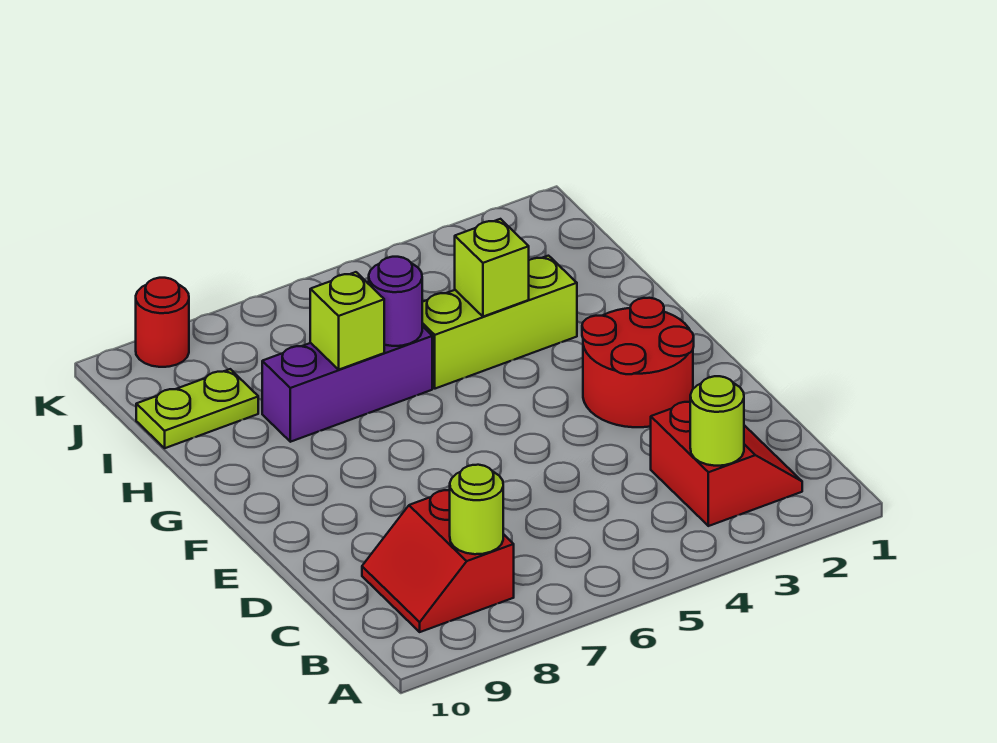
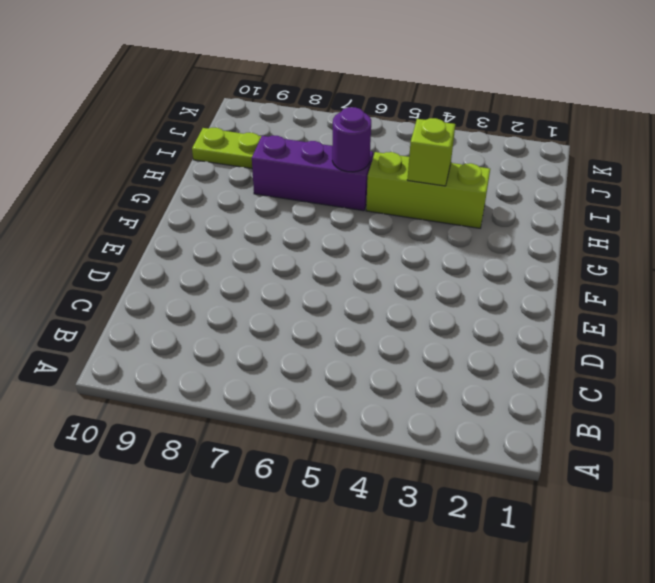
none -> red 2x2 slope [651,402,802,526]
none -> red 2x2 slope [362,490,514,632]
none -> red 2x2 round brick [582,298,694,427]

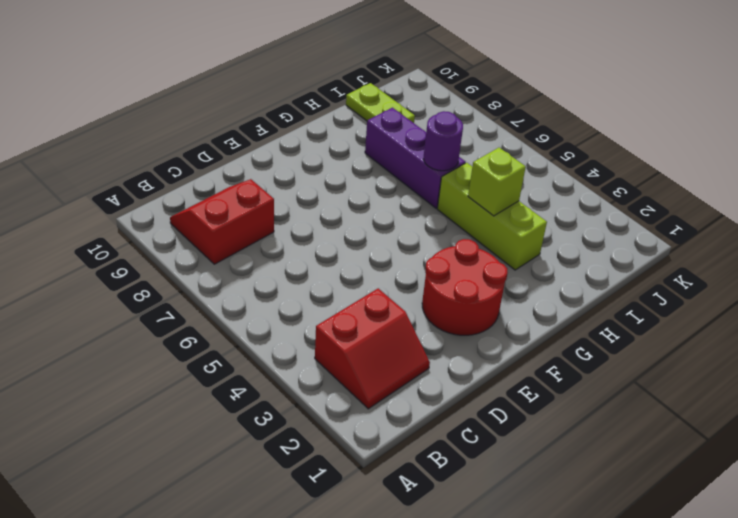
none -> red 1x1 round brick [136,278,189,367]
none -> lime 1x1 round brick [690,376,744,466]
none -> lime 1x1 round brick [450,465,503,554]

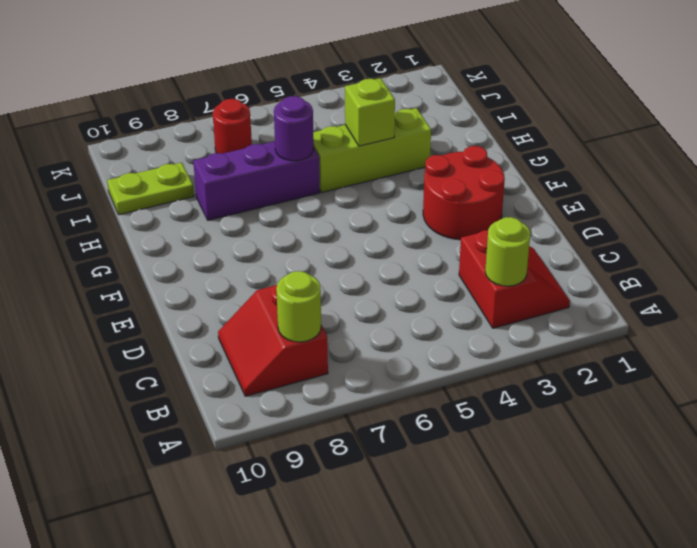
red 1x1 round brick [213,99,252,154] -> red 1x1 round brick moved to [136,278,189,367]
none -> lime 1x1 brick [310,272,384,370]

